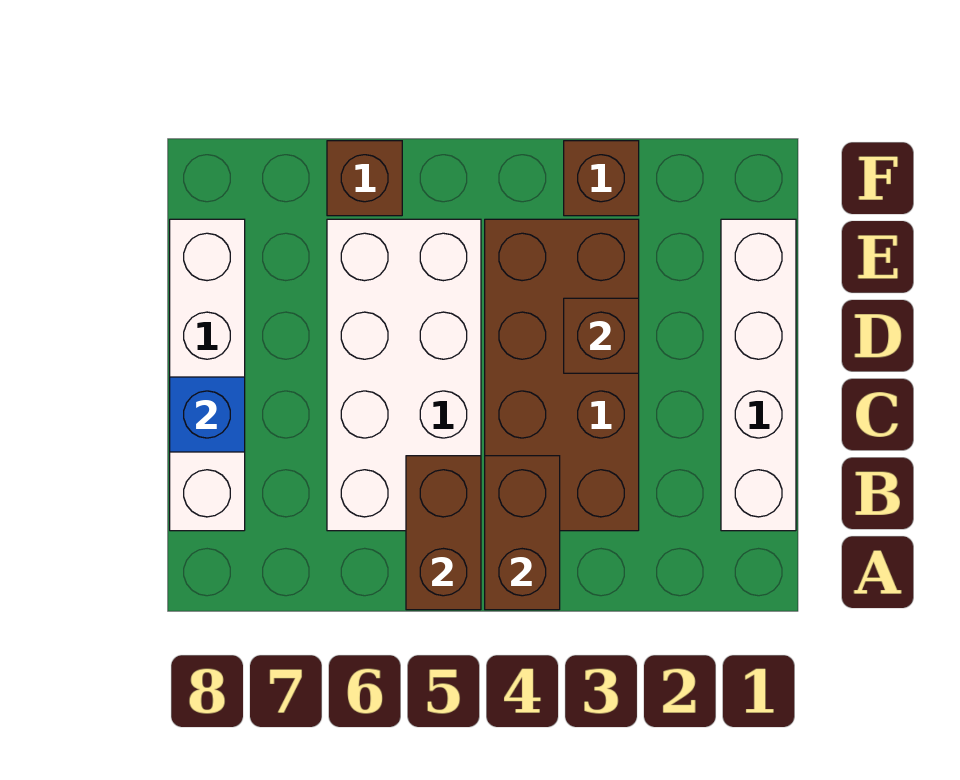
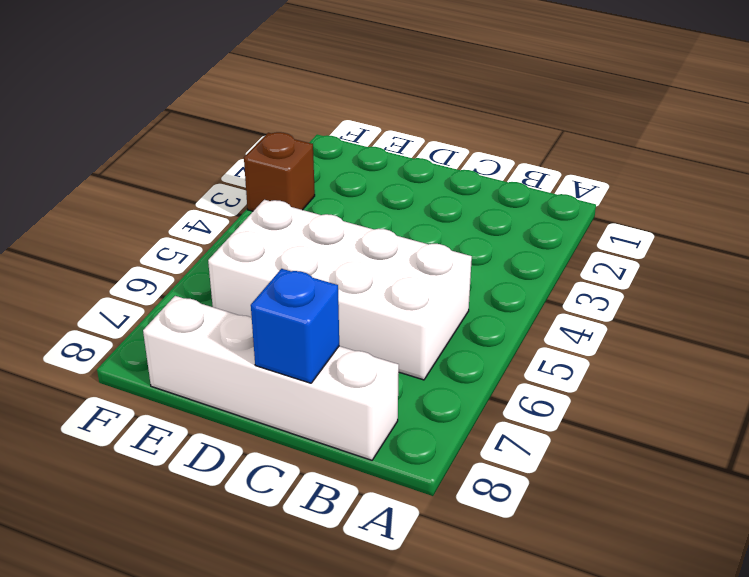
none -> white 1x4 brick [721,219,796,531]
none -> brown 2x4 brick [485,219,639,531]

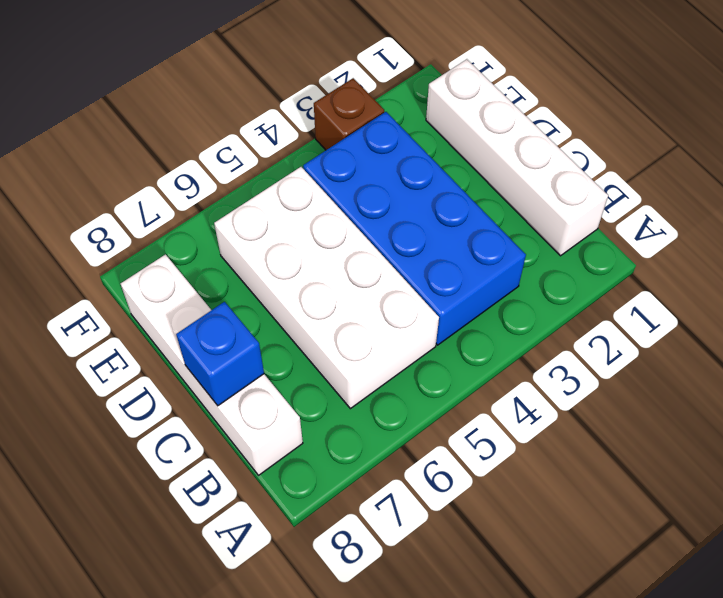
blue 2x4 brick [303,112,526,345] -> brown 2x4 brick [485,219,639,531]
none -> brown 1x1 brick [327,141,402,216]
none -> brown 1x2 brick [485,456,560,610]

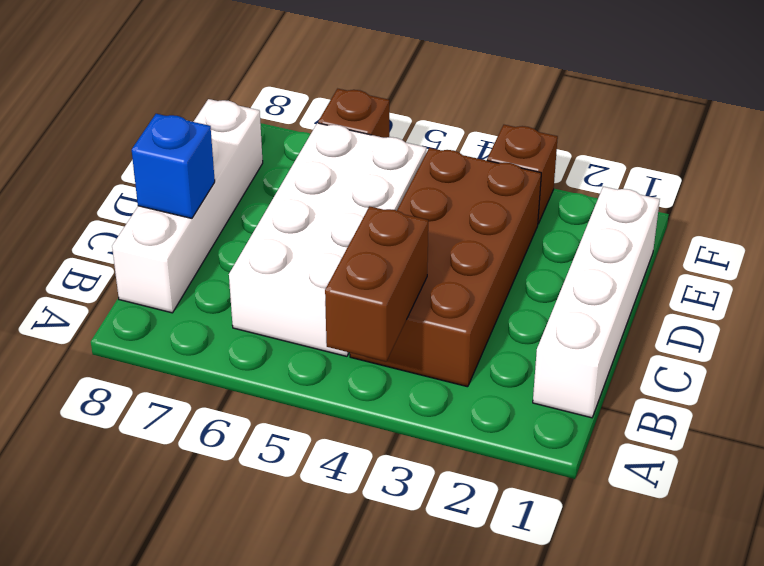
none -> brown 1x2 brick [406,456,481,610]
none -> brown 1x1 brick [564,298,639,373]

